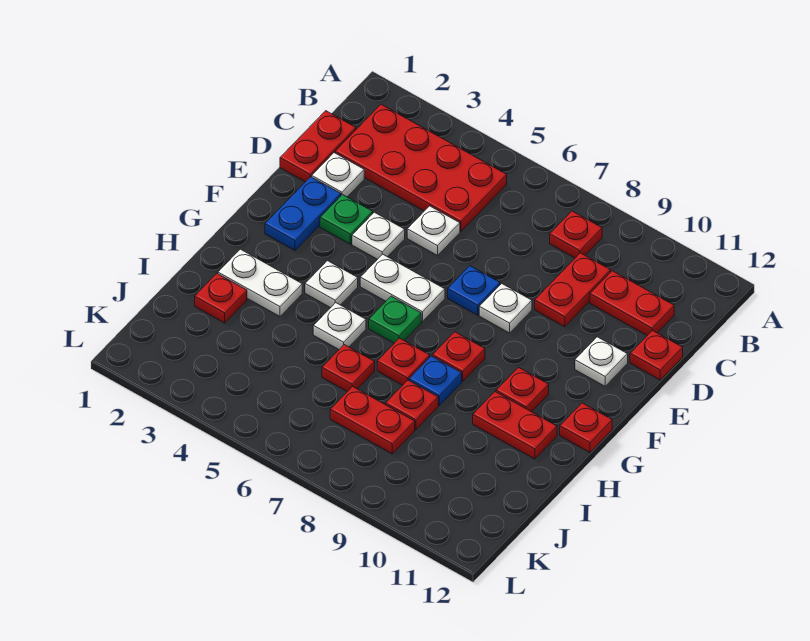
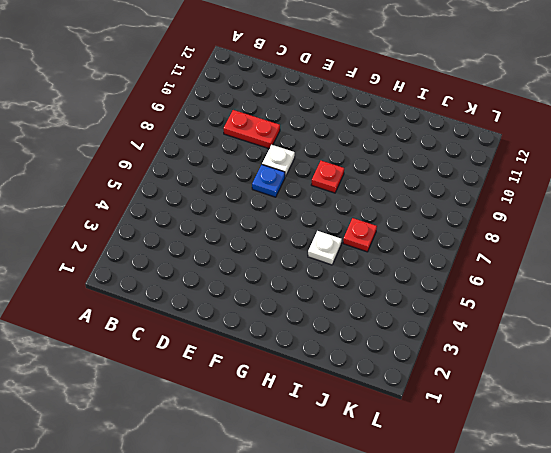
none -> red 2x4 plate [335,104,507,231]
none -> red 1x1 plate [550,211,602,258]
none -> red 1x2 plate [280,111,356,182]

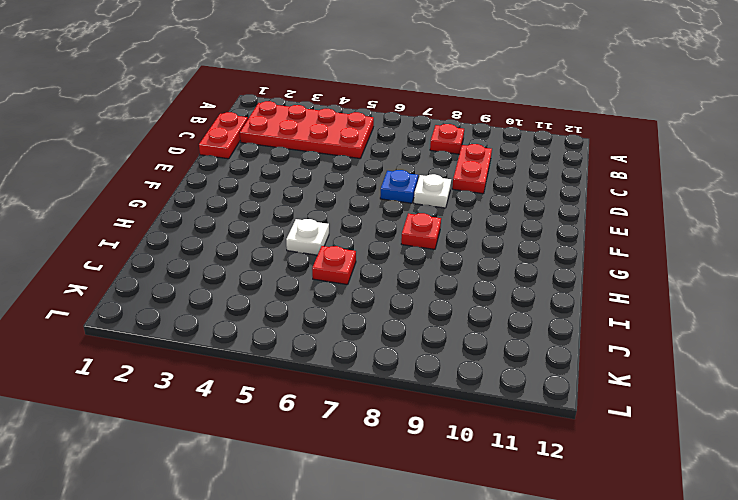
none -> red 1x2 plate [590,271,674,335]
none -> white 1x1 plate [312,153,364,197]
none -> white 1x1 plate [407,206,460,256]

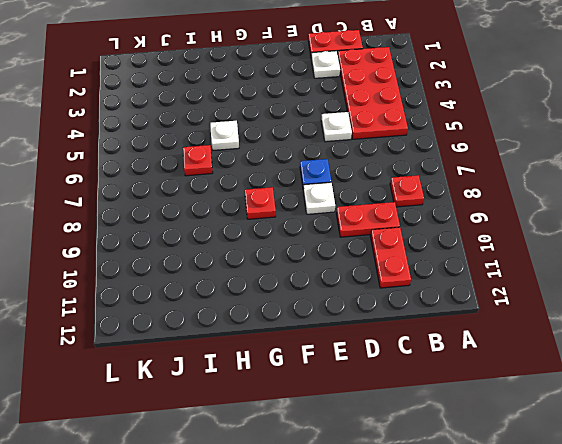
none -> red 1x1 plate [630,331,683,380]
none -> blue 1x2 plate [265,177,341,250]
none -> green 1x1 plate [320,195,373,244]

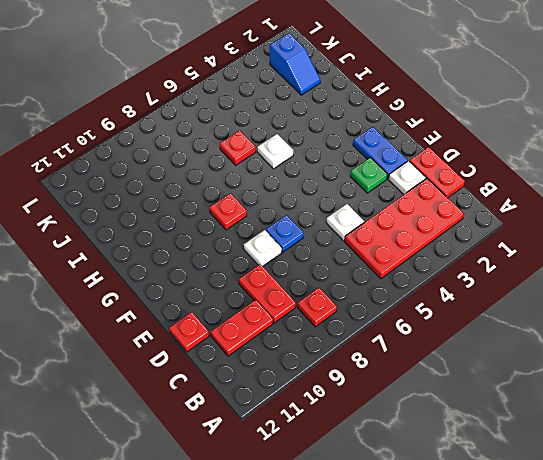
blue 1x2 slope [270,33,320,95] -> none
none -> white 1x1 plate [352,212,405,259]
none -> white 1x1 plate [575,337,628,386]
none -> white 1x2 plate [360,254,445,322]

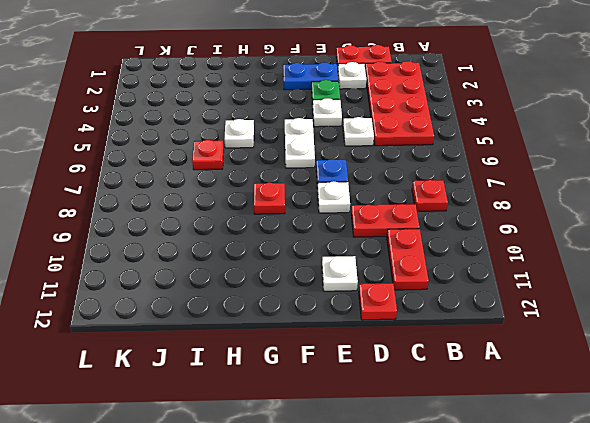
none -> white 1x1 plate [305,261,358,308]
none -> green 1x1 plate [369,296,421,343]
none -> red 1x1 plate [496,367,549,412]

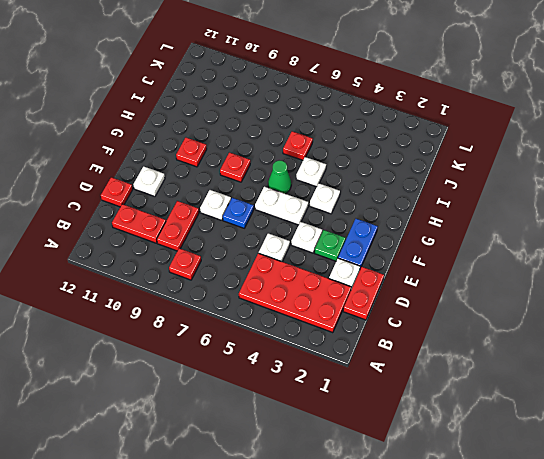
green 1x1 cone [268,161,291,194] -> green 1x1 plate [369,296,421,343]
none -> red 1x1 plate [560,403,612,452]
none -> white 1x2 plate [218,249,302,316]
none -> red 1x1 plate [377,338,430,385]

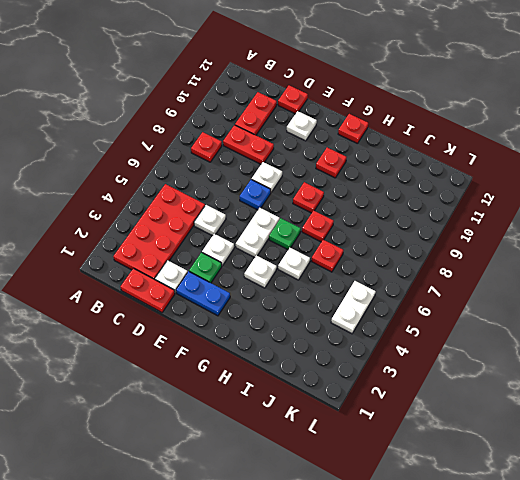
white 1x2 plate [331,281,376,334] -> white 1x2 plate moved to [218,249,302,316]
none -> blue 1x1 plate [409,356,462,405]
none -> red 1x2 plate [473,392,557,459]
none -> red 1x1 plate [195,274,247,323]

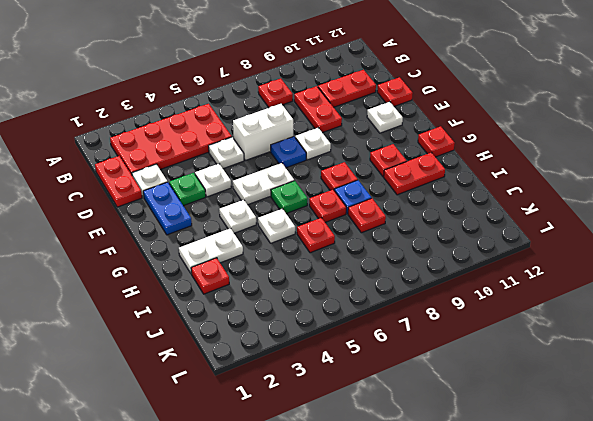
white 1x2 brick [233,104,293,160] -> none
none -> red 1x2 plate [330,386,415,454]

